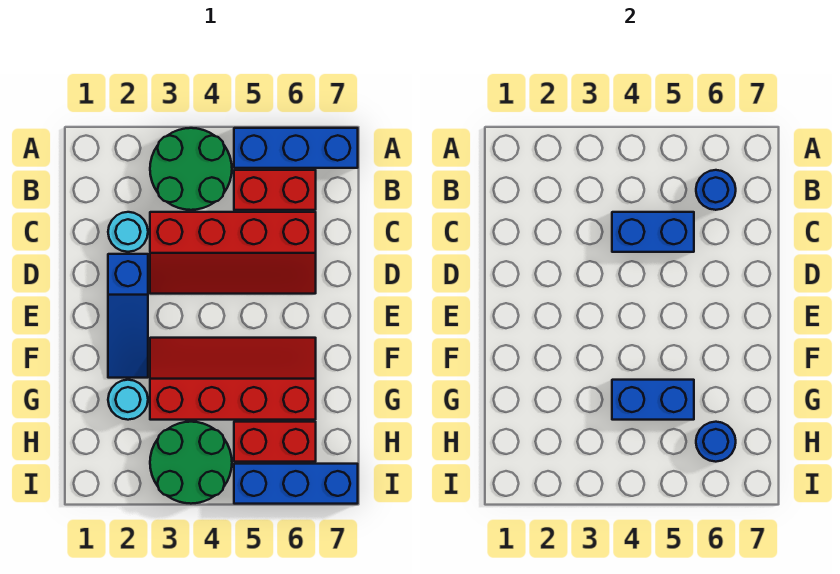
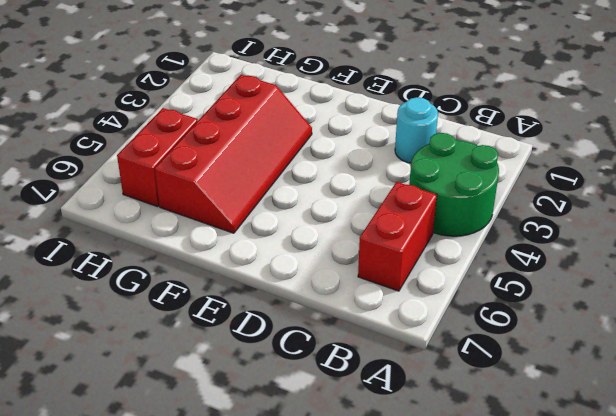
none -> blue 1x3 brick [234,128,358,168]
none -> red 2x4 slope [150,212,316,294]
none -> blue 1x3 slope [108,254,148,378]

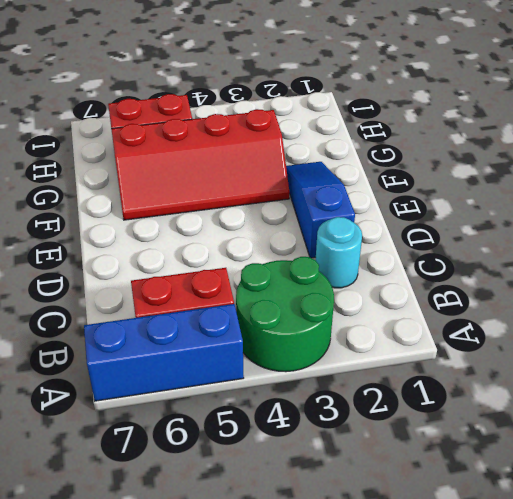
none -> red 2x4 slope [150,212,316,294]
none -> cyan 1x1 round brick [108,380,148,420]
none -> green 2x2 round brick [150,422,232,504]

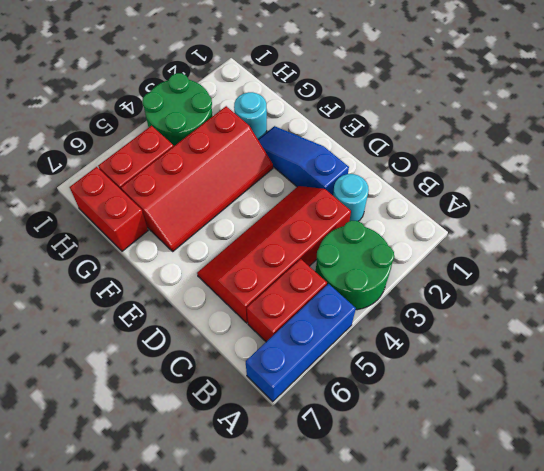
red 1x2 brick [70,167,148,251] -> none
none -> blue 1x3 brick [234,464,358,504]
none -> blue 1x1 round brick [696,170,736,210]
none -> blue 1x2 brick [612,212,694,252]

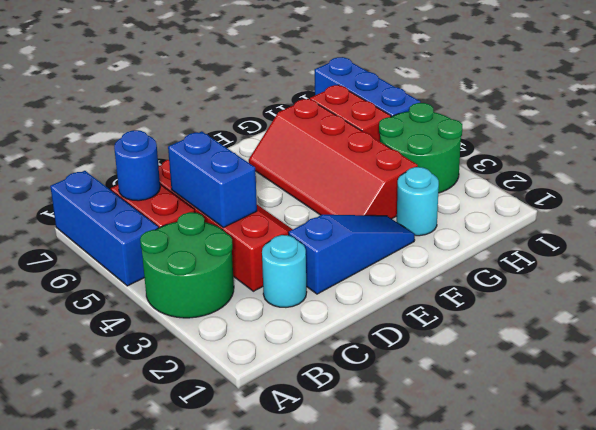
none -> blue 1x2 brick [612,380,694,420]
none -> blue 1x1 round brick [696,422,736,462]

